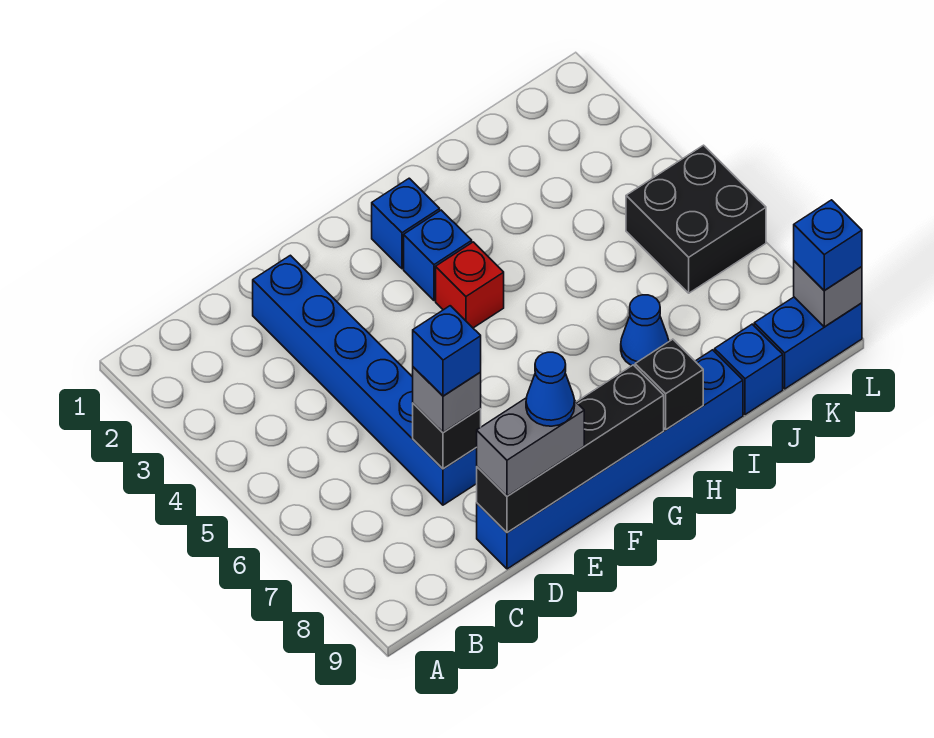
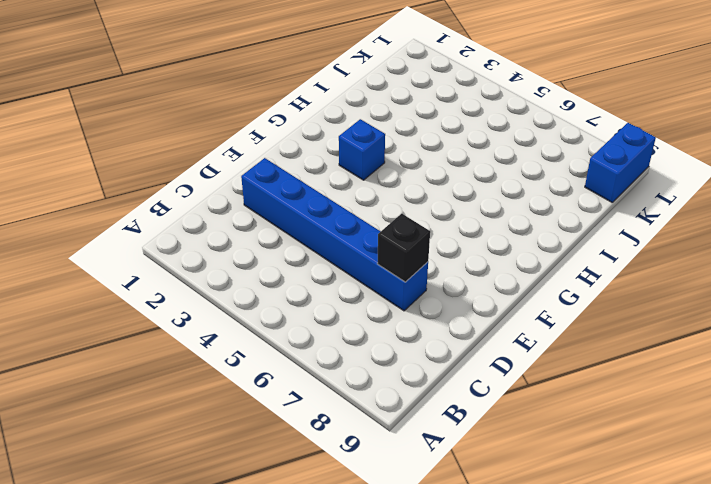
none -> blue 1x6 brick [477,350,743,569]
none -> blue 1x1 brick [372,178,440,269]
none -> red 1x1 brick [436,242,504,328]

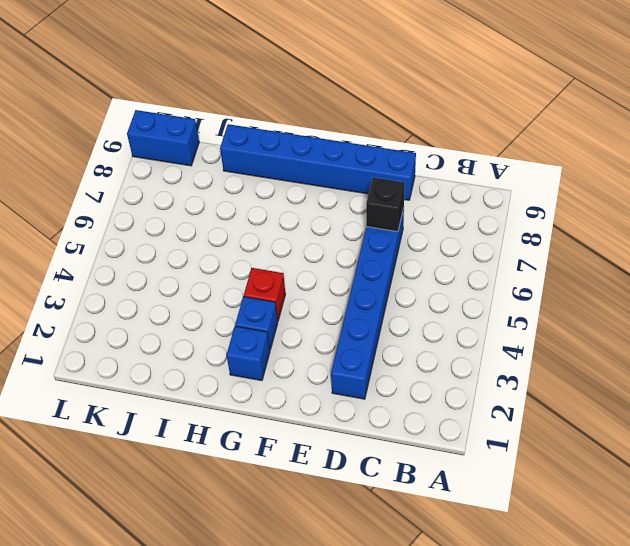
none -> blue 1x1 cone [621,295,669,366]
none -> blue 1x1 brick [715,324,783,415]
none -> black 2x2 brick [626,145,766,293]

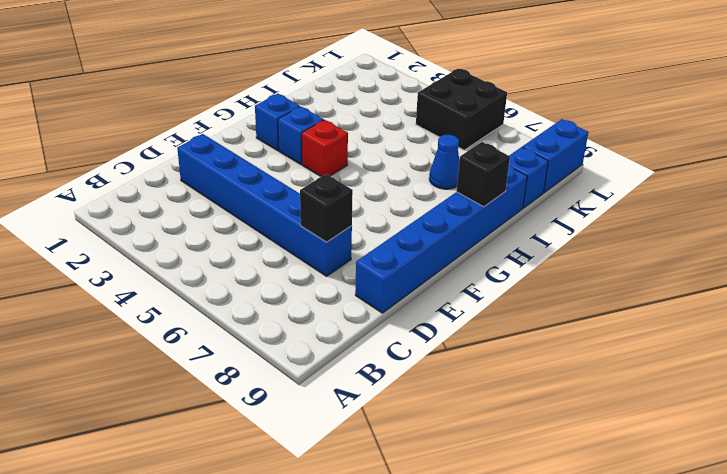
none -> black 1x4 brick [477,365,664,533]
none -> grey 1x1 brick [794,261,862,327]
none -> grey 1x1 brick [413,367,481,432]

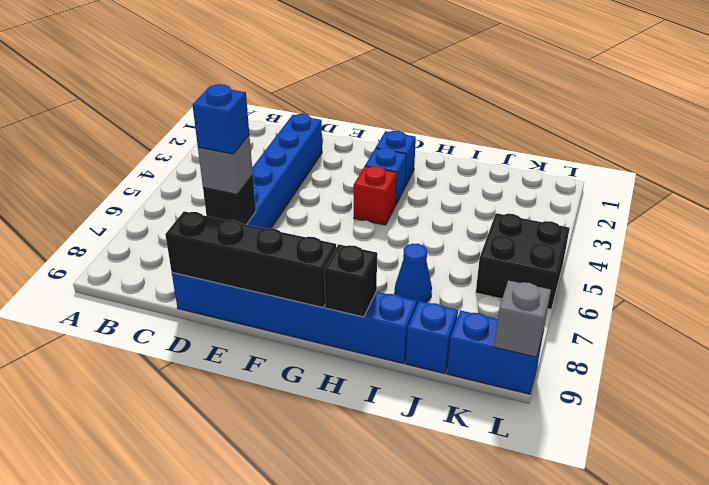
none -> grey 1x2 brick [476,398,584,496]
none -> blue 1x1 brick [794,200,862,291]
none -> blue 1x1 cone [526,352,575,426]

